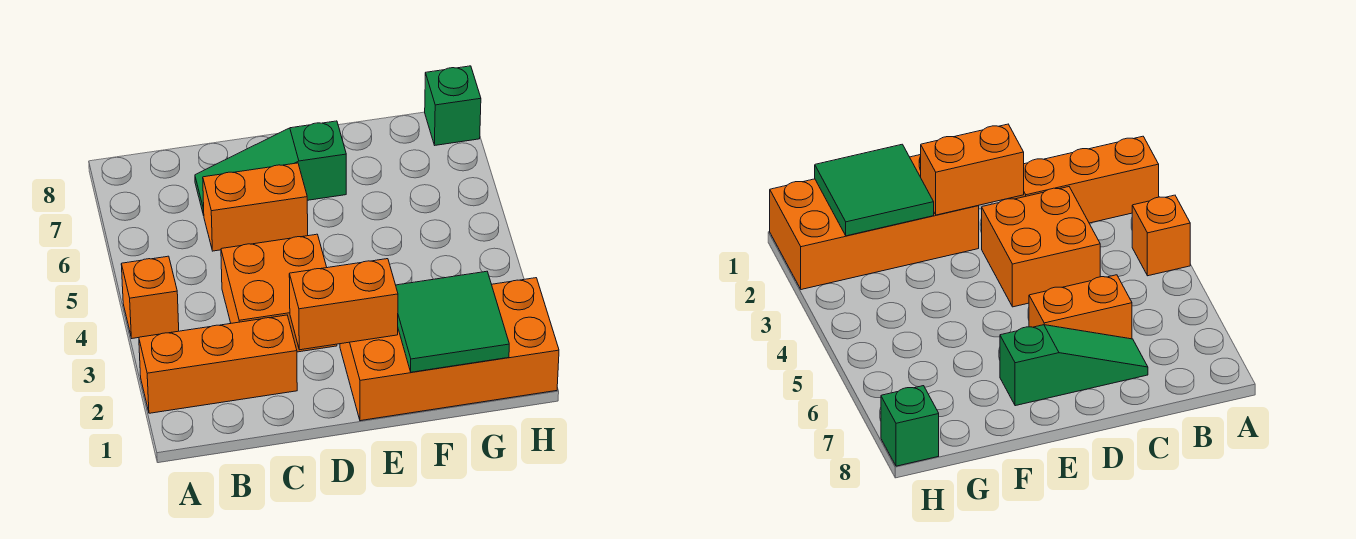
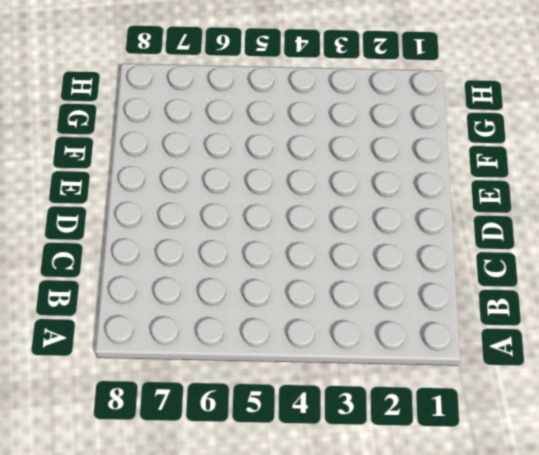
none -> orange 1x3 brick [139,315,297,413]
none -> orange 1x1 brick [121,256,179,338]

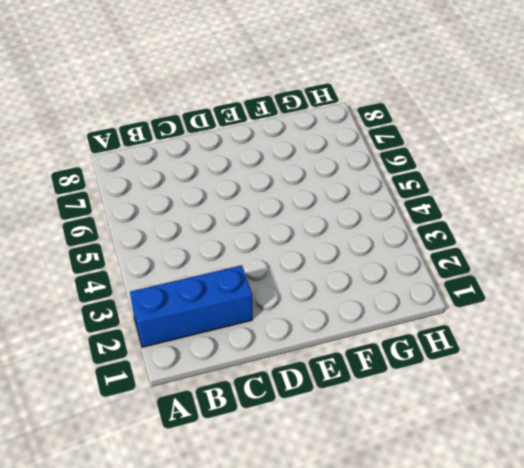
blue 1x3 brick [130,265,252,347] -> orange 1x3 brick [139,315,297,413]
none -> orange 1x1 brick [121,256,179,338]
none -> orange 2x2 brick [221,234,337,352]

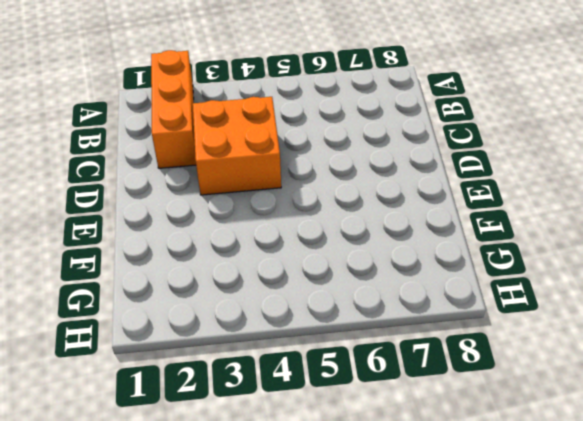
none -> orange 1x1 brick [121,256,179,338]
none -> orange 1x2 brick [203,163,308,251]

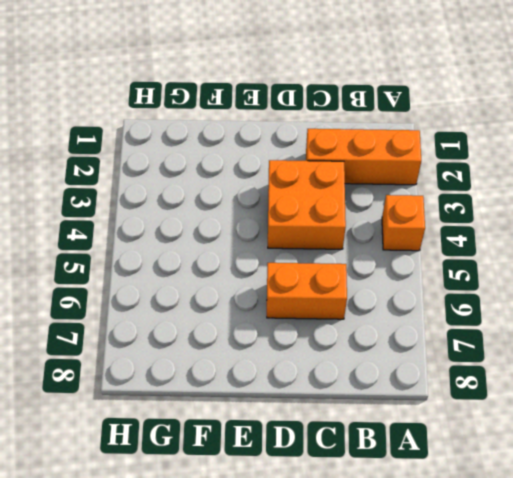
none -> green 1x3 slope [195,121,346,215]
none -> orange 2x4 brick [340,278,559,421]

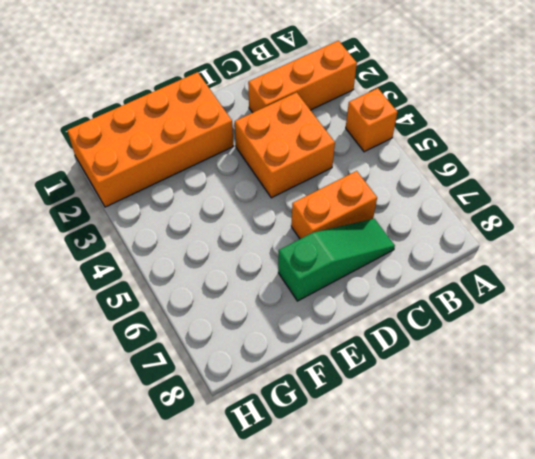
none -> green 1x1 brick [425,66,481,145]
none -> orange 1x2 brick [289,259,398,350]

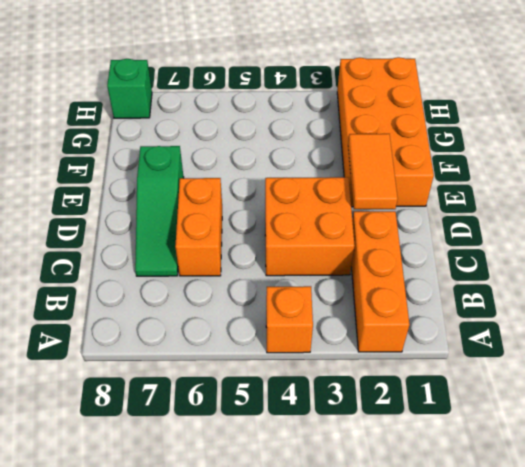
orange 1x2 tile [348,134,398,209] -> orange 1x2 brick [289,259,398,350]
none -> green 2x2 tile [396,271,509,372]

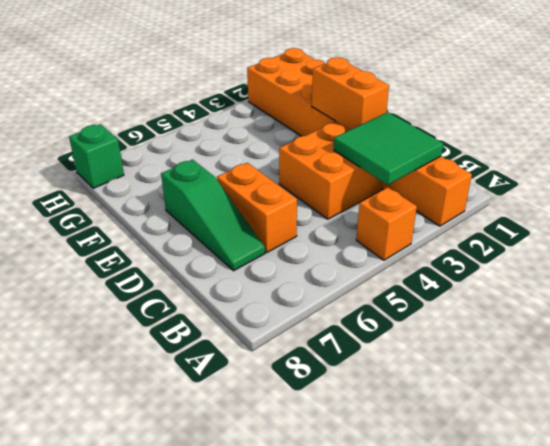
green 2x2 tile [334,112,443,185] -> green 2x2 tile moved to [396,271,509,372]

